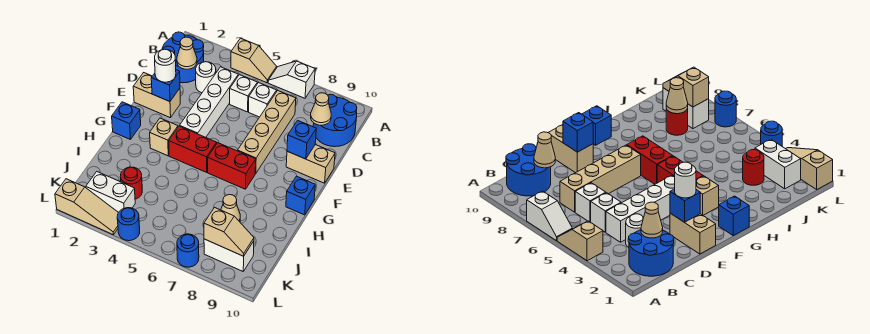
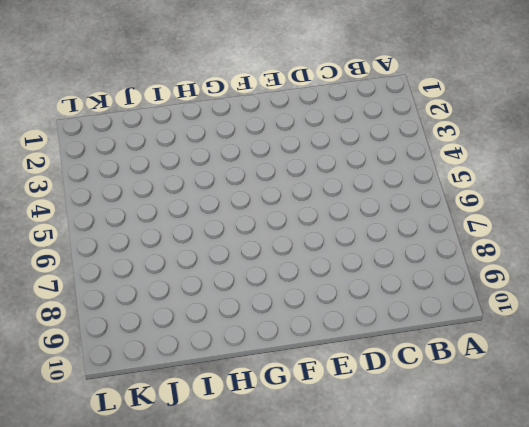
none -> tan 1x2 slope [231,38,277,83]
none -> white 1x2 slope [268,61,315,98]
none -> blue 2x2 round brick [162,32,204,83]
none -> blue 2x2 round brick [313,94,357,147]

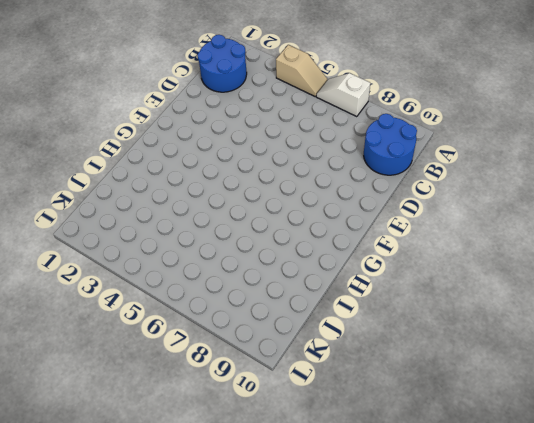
none -> white 1x1 round brick [196,62,216,93]
none -> white 1x4 brick [180,67,238,137]
none -> white 1x1 brick [230,75,257,112]
none -> white 1x1 brick [249,83,277,117]

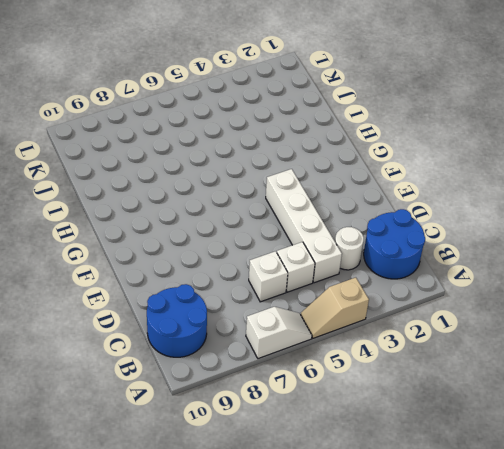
none -> tan 1x4 brick [238,91,296,173]
none -> tan 1x2 brick [133,73,180,118]
none -> tan 1x2 brick [286,145,335,183]
none -> blue 1x1 brick [112,102,141,140]

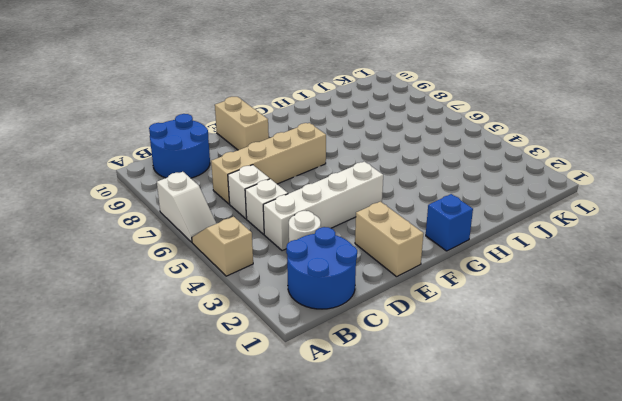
none -> tan 1x1 brick [150,118,178,156]
none -> red 1x2 brick [169,126,217,172]
none -> red 1x2 brick [208,143,256,189]
none -> blue 1x1 brick [286,176,315,215]

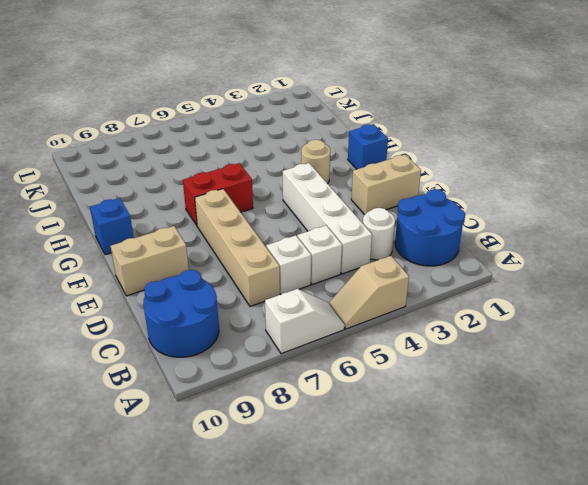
tan 1x1 round brick [301,140,330,184] -> tan 1x1 brick [150,118,178,156]
none -> red 1x2 brick [169,126,217,172]
none -> red 1x1 round brick [120,167,142,199]
none -> red 1x1 round brick [666,108,688,135]
none -> white 1x2 brick [86,172,135,212]

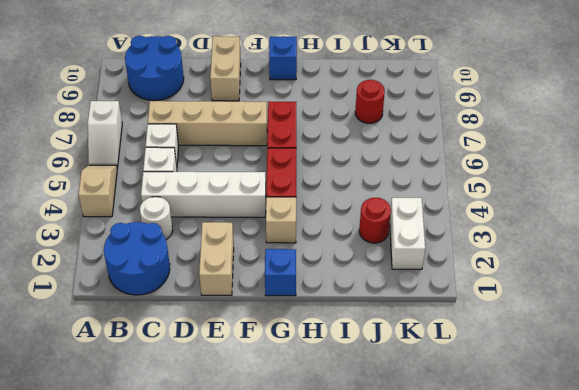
none -> white 1x2 brick [204,239,254,271]
none -> tan 1x3 slope [55,179,118,235]
none -> blue 1x1 round brick [117,208,140,241]
none -> blue 1x1 round brick [177,234,199,267]

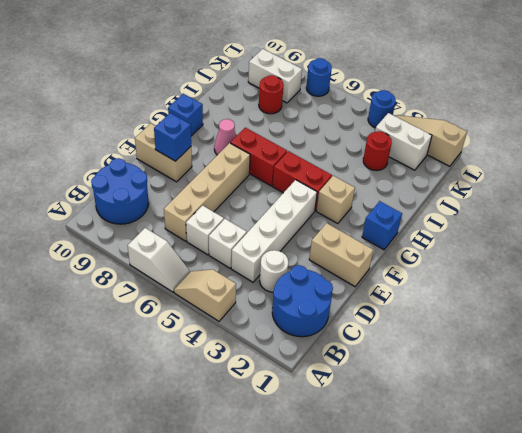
pink 1x1 cone [214,119,236,155] -> none
none -> tan 1x1 cone [177,37,197,69]
none -> tan 1x1 cone [311,93,331,125]
none -> blue 1x1 brick [151,70,180,102]
none -> tan 1x1 cone [221,195,240,222]

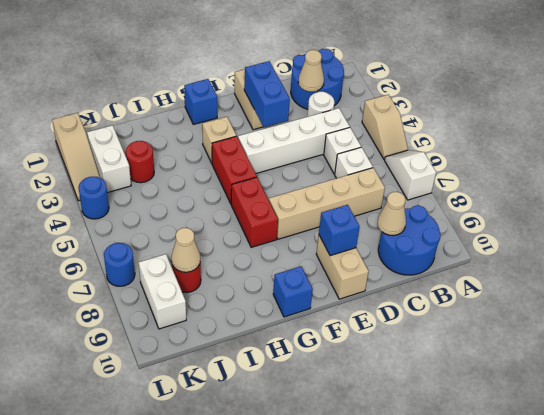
blue 1x2 brick [244,61,290,127] -> blue 1x1 brick [151,70,180,102]
none -> tan 1x2 slope [204,208,254,256]
none -> white 1x1 round brick [155,49,176,82]

